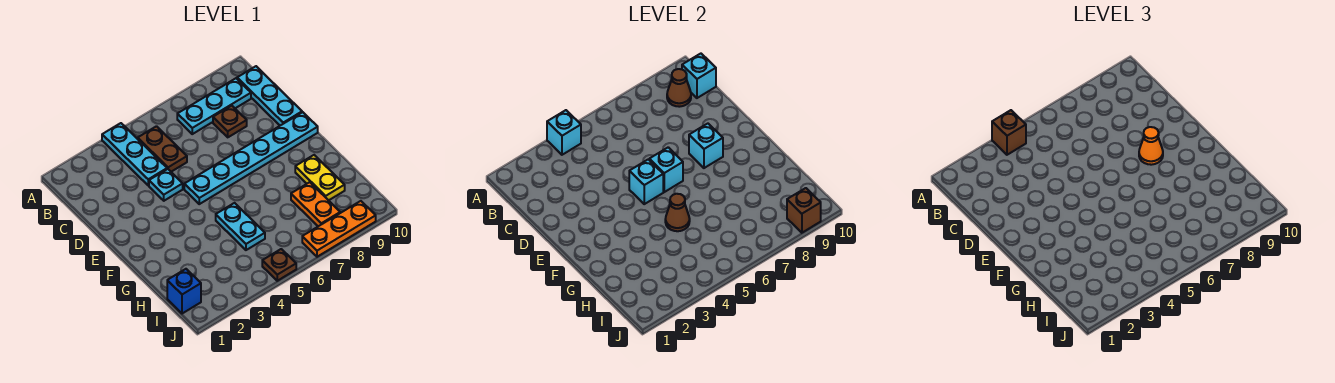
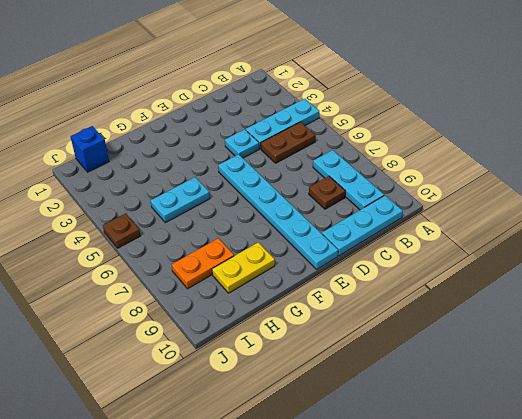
none -> orange 1x3 plate [302,201,376,257]
none -> cyan 1x1 brick [547,110,581,155]
none -> brown 1x1 cone [667,69,691,107]

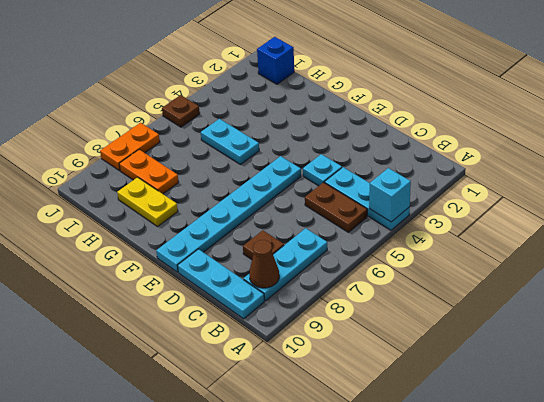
orange 1x2 plate [100,123,160,171] -> orange 1x3 plate [302,201,376,257]
none -> cyan 1x1 brick [682,54,716,98]
none -> cyan 1x1 brick [629,159,663,204]
none -> cyan 1x1 brick [649,147,683,192]

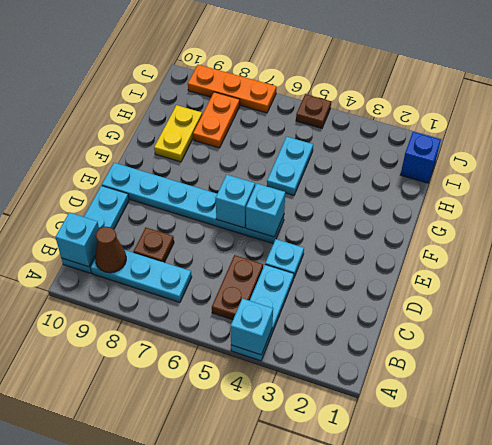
none -> cyan 1x1 brick [689,124,723,168]
none -> brown 1x1 cone [665,194,690,231]
none -> brown 1x1 brick [787,188,821,233]

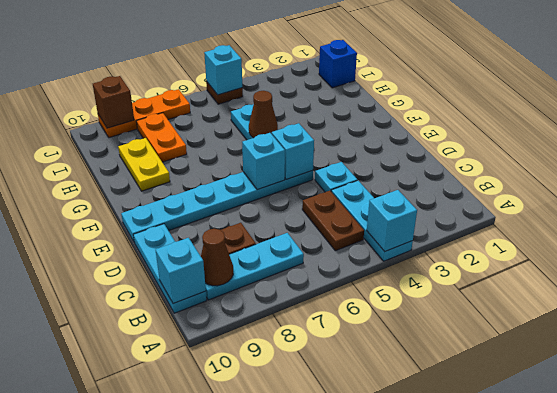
cyan 1x1 brick [204,45,242,95] -> cyan 1x1 brick moved to [689,124,723,168]
none -> brown 1x1 brick [992,110,1026,155]
none -> orange 1x1 cone [1139,127,1163,165]

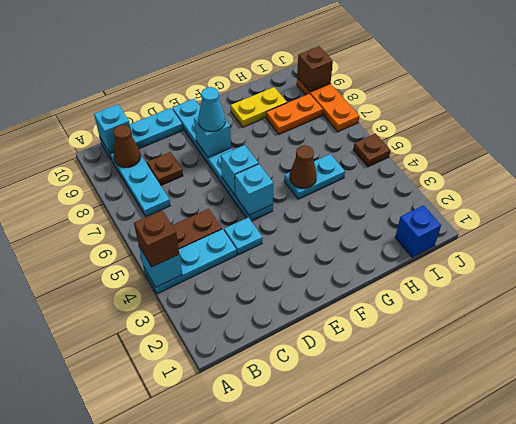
cyan 1x1 cone [198,87,225,132] -> orange 1x1 cone [1139,127,1163,165]

